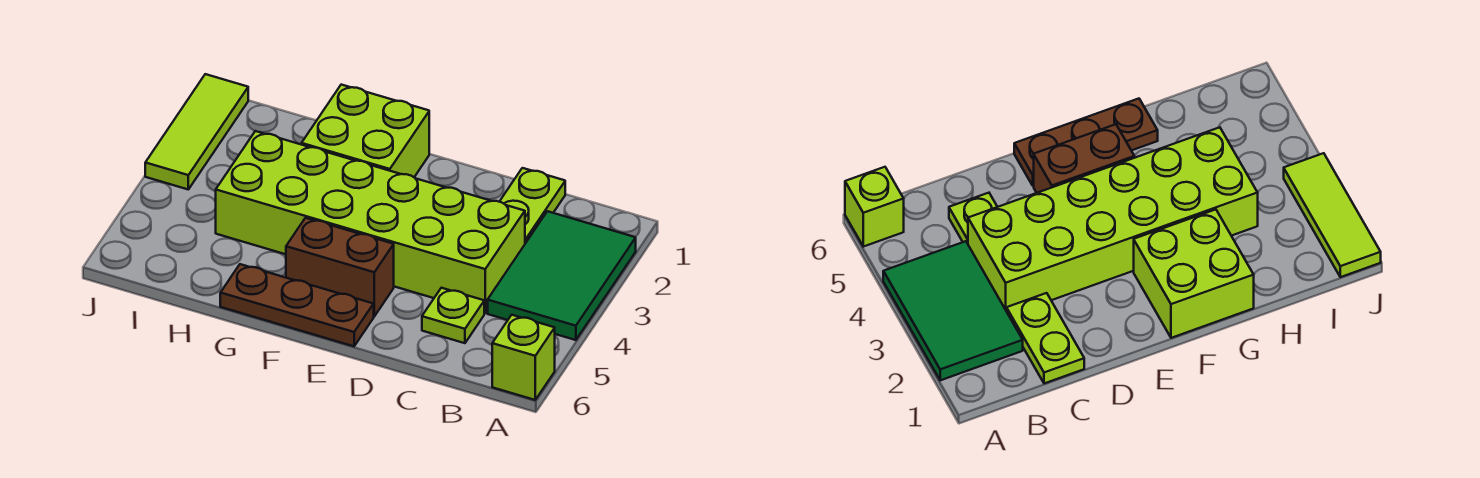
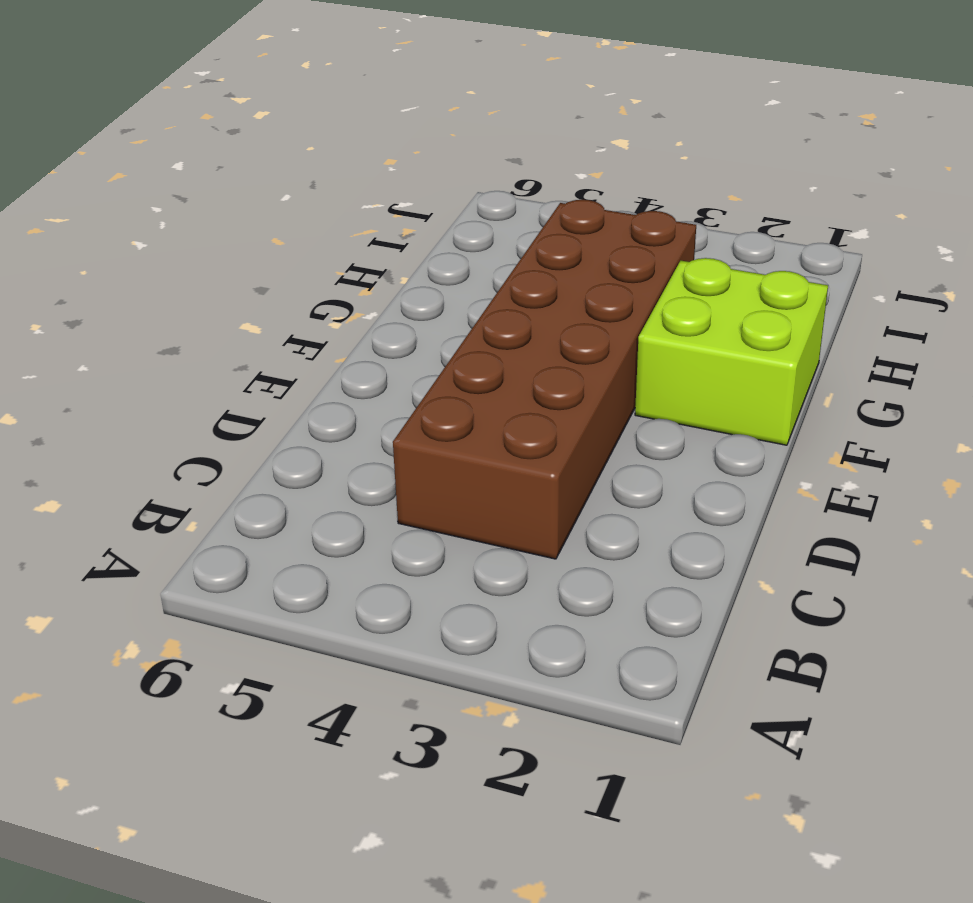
brown 2x6 brick [393,200,696,559] -> lime 2x6 brick [216,131,525,313]
none -> green 2x3 tile [488,211,636,340]
none -> lime 1x1 brick [492,315,555,400]

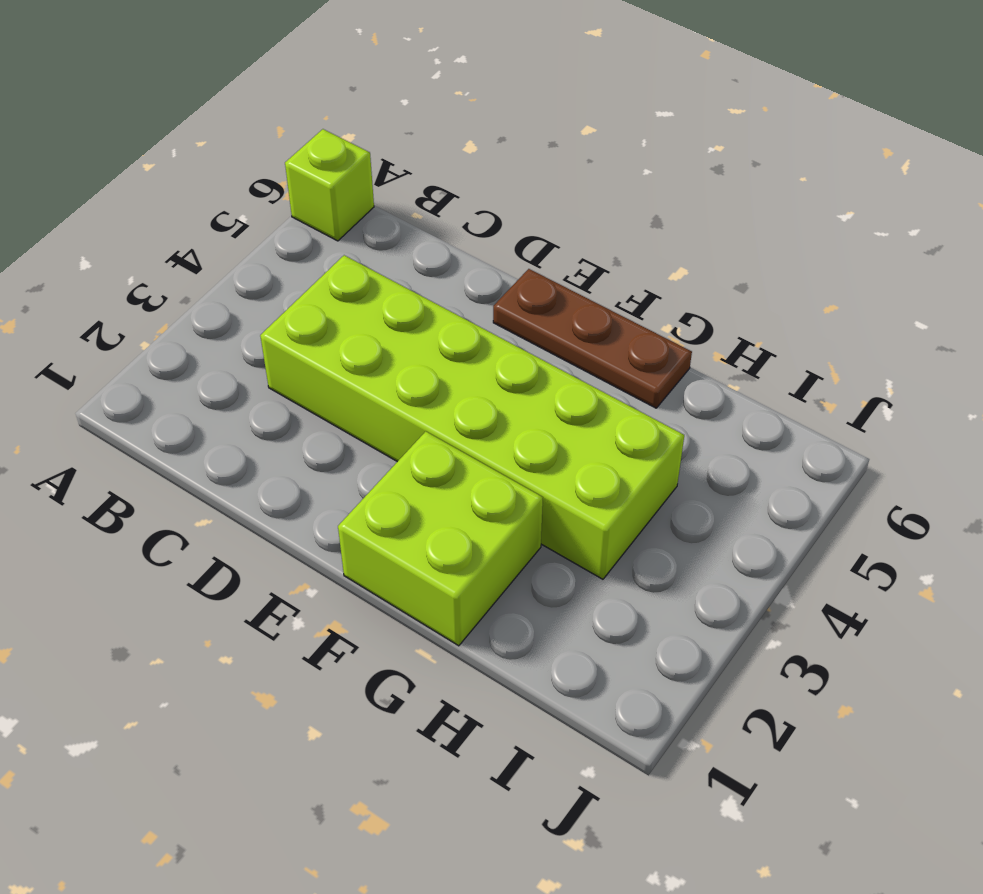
none -> green 2x3 tile [488,211,636,340]
none -> lime 1x2 plate [500,168,565,243]

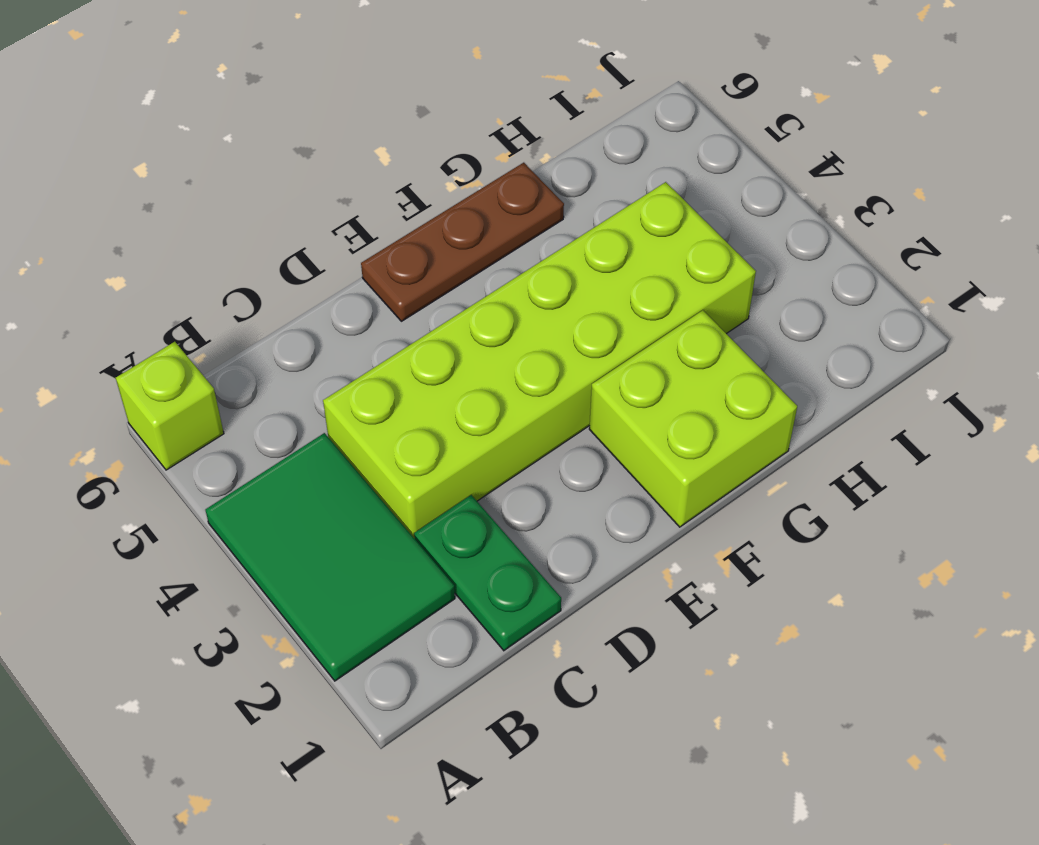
green 1x2 plate [414,495,561,651] -> lime 1x2 plate [500,168,565,243]
none -> lime 1x1 plate [422,288,484,343]
none -> brown 1x2 brick [286,218,394,316]

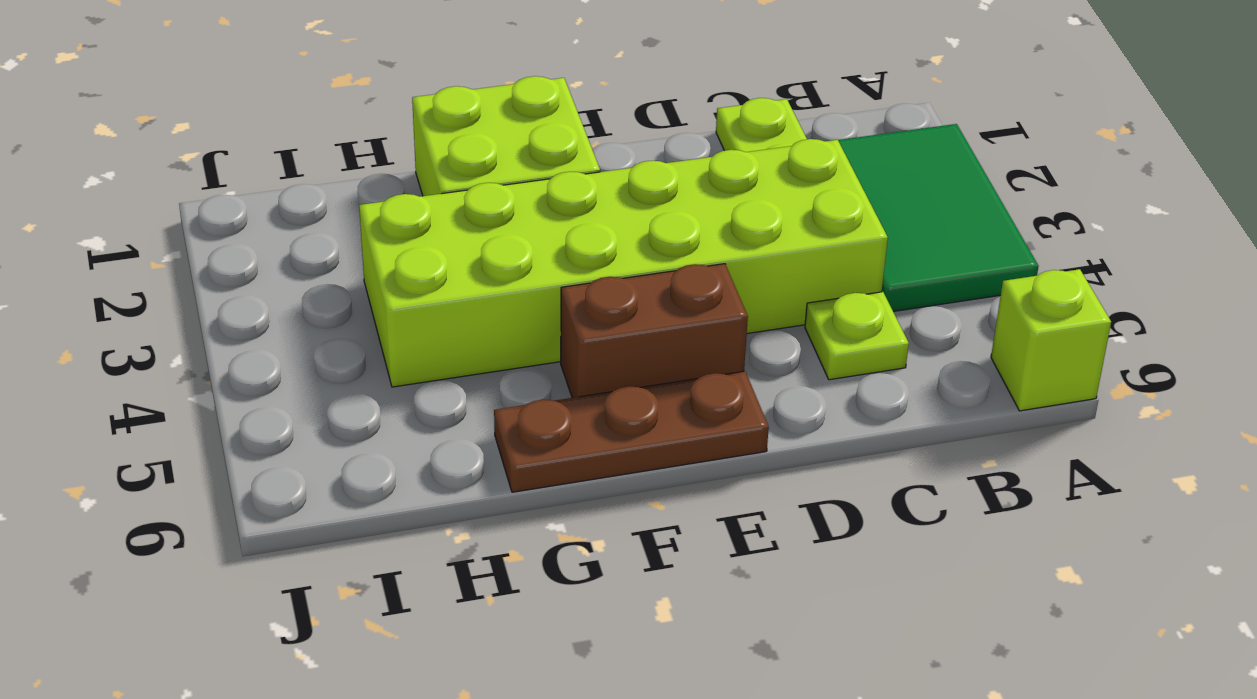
none -> lime 1x3 tile [145,74,248,189]

